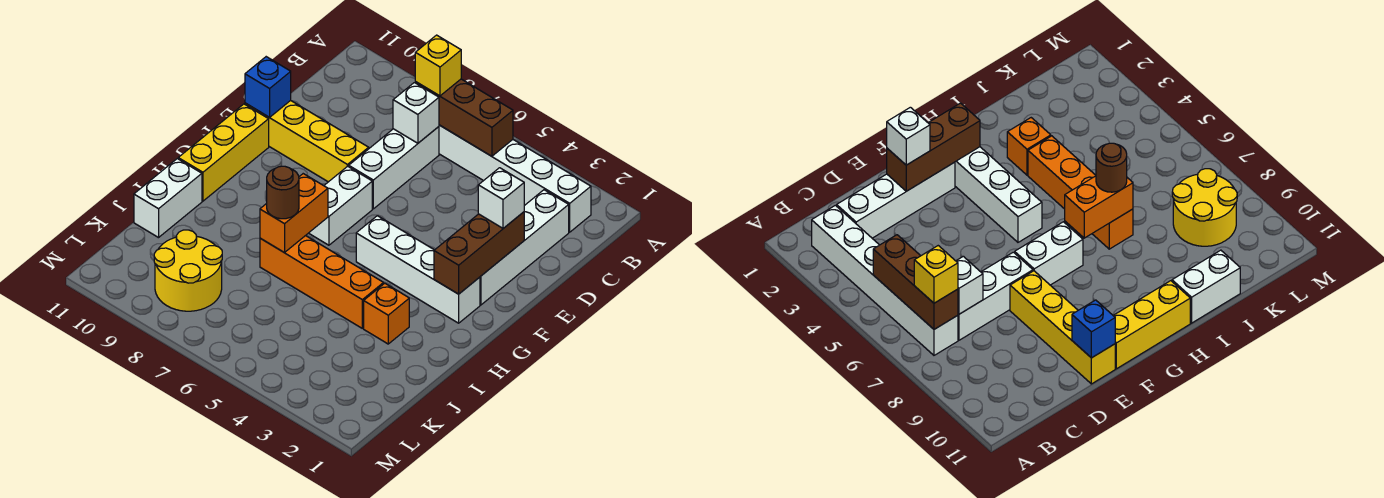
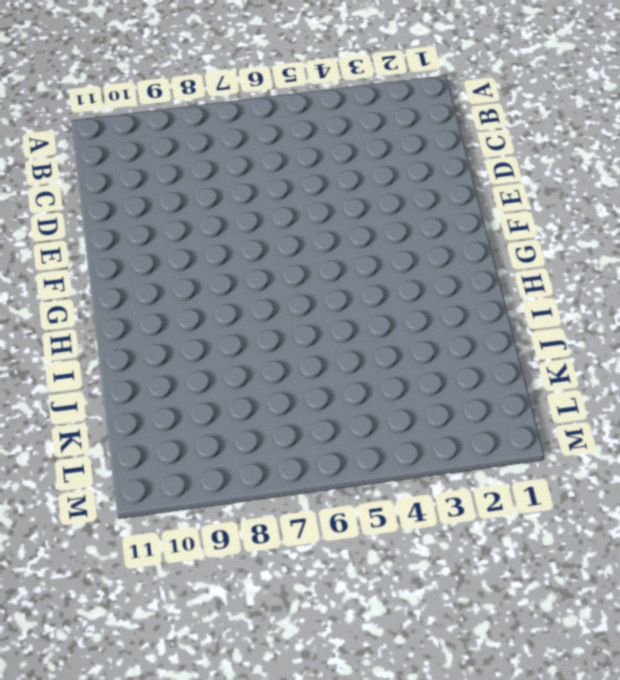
none -> white 1x6 brick [439,125,591,232]
none -> white 1x4 brick [480,190,569,305]
none -> white 1x3 brick [349,127,439,209]

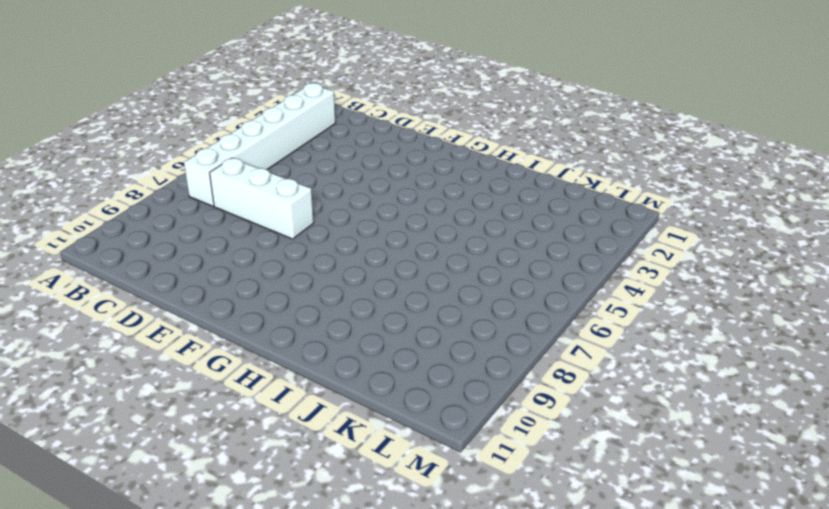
none -> white 1x4 brick [480,190,569,305]
none -> yellow 1x4 brick [245,100,369,182]
none -> white 1x2 brick [309,166,372,245]

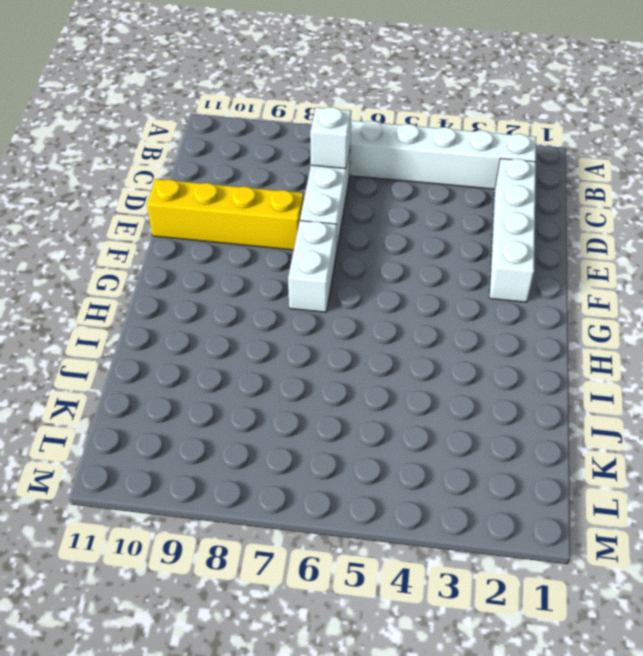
none -> yellow 1x3 brick [178,104,269,201]
none -> white 1x4 brick [356,216,480,323]
none -> orange 1x1 brick [364,283,409,344]

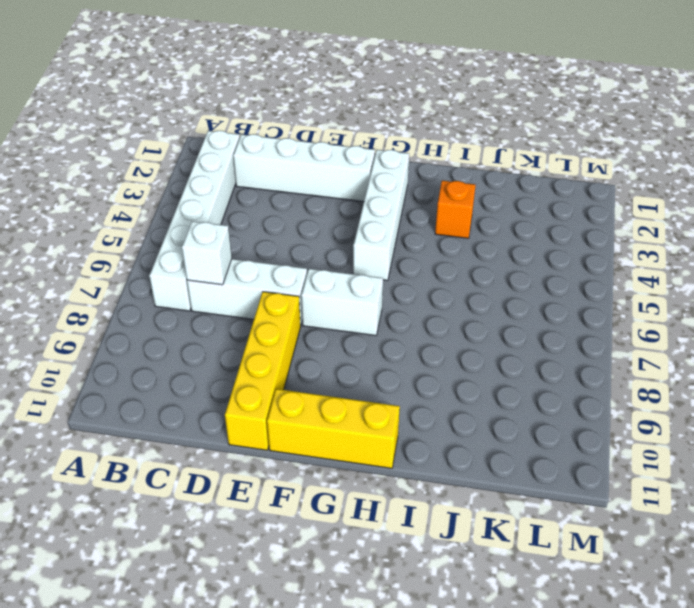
none -> orange 1x4 brick [260,236,384,328]
none -> white 1x2 brick [134,159,202,238]
none -> yellow 2x2 round brick [154,230,222,311]

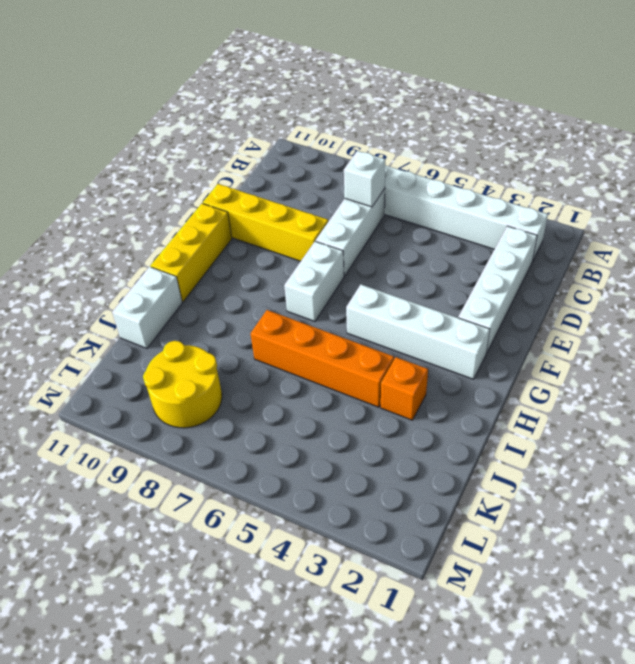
none -> brown 1x3 brick [415,79,513,156]
none -> brown 1x3 brick [434,212,524,294]
none -> blue 1x1 brick [245,57,291,117]

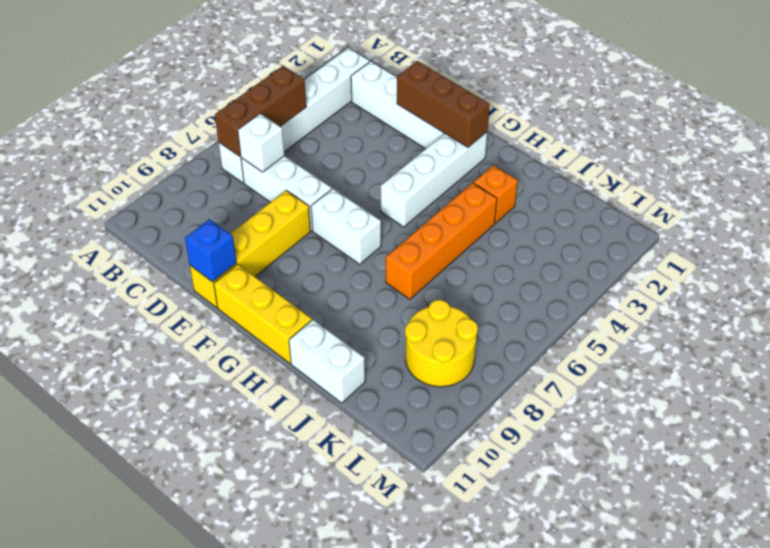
none -> orange 1x2 brick [260,174,328,252]
none -> yellow 1x1 brick [415,35,461,96]
none -> white 1x1 brick [478,168,524,228]

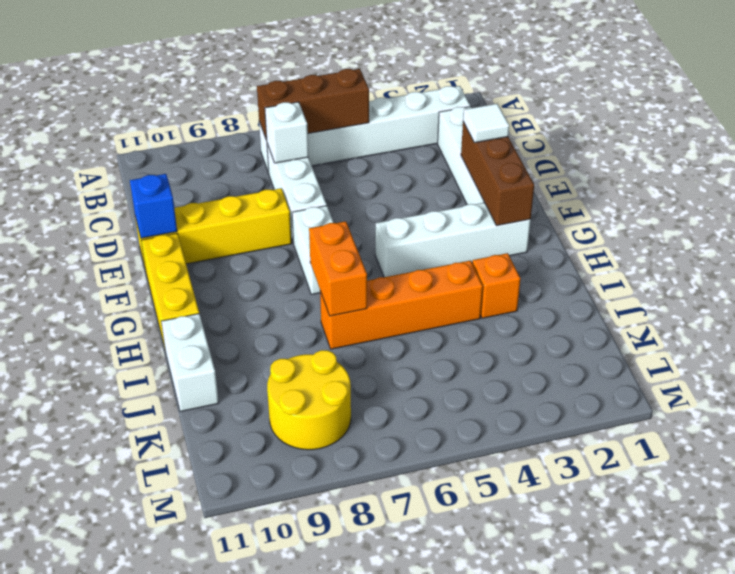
white 1x1 tile [463,104,509,143] -> white 1x1 brick [478,168,524,228]
none -> yellow 1x1 brick [415,35,461,96]
none -> brown 1x1 round brick [267,166,299,219]

